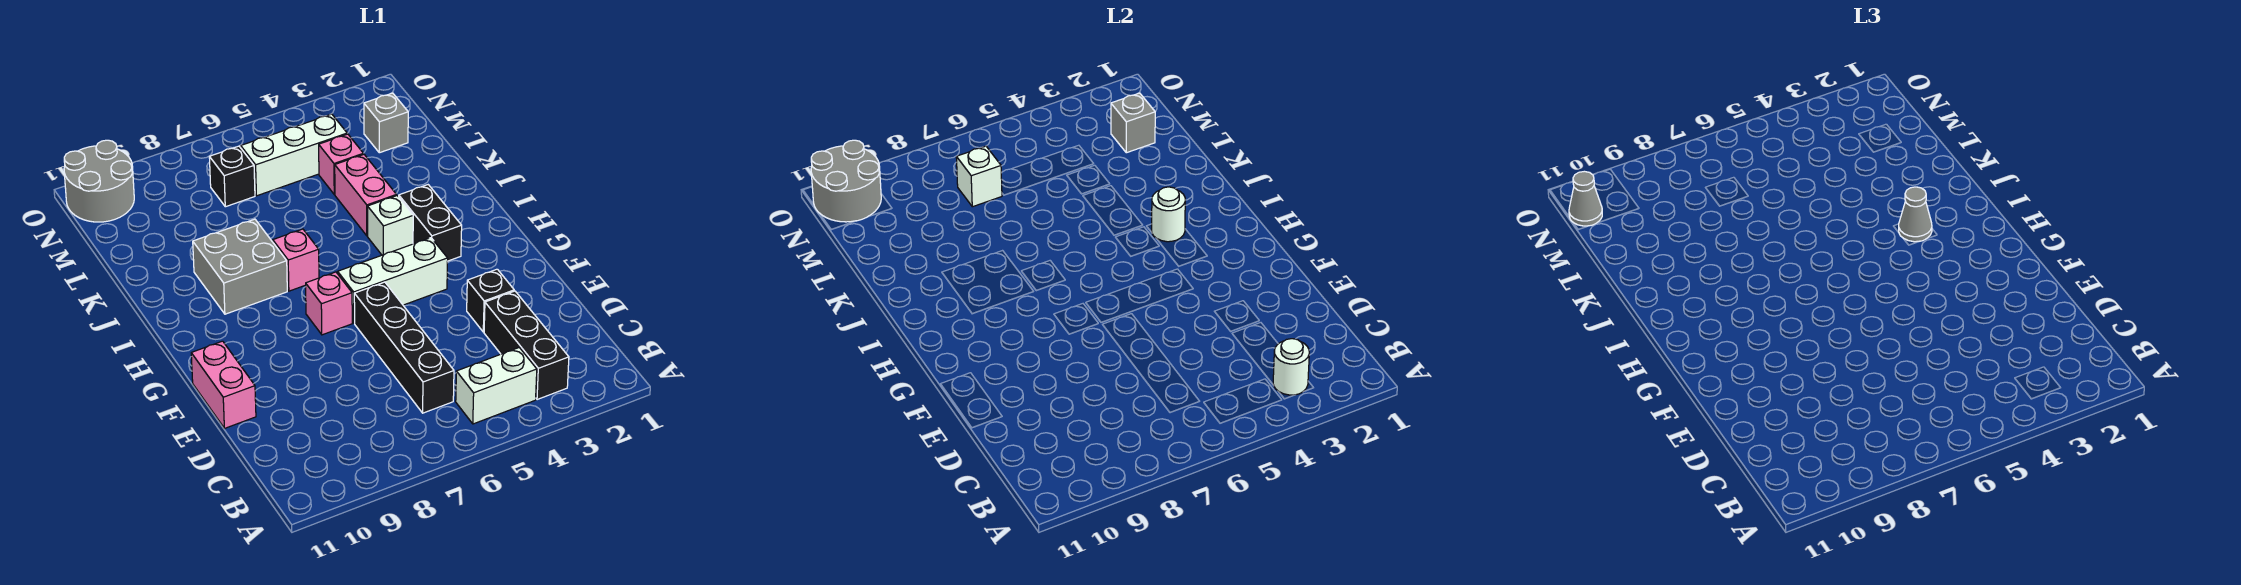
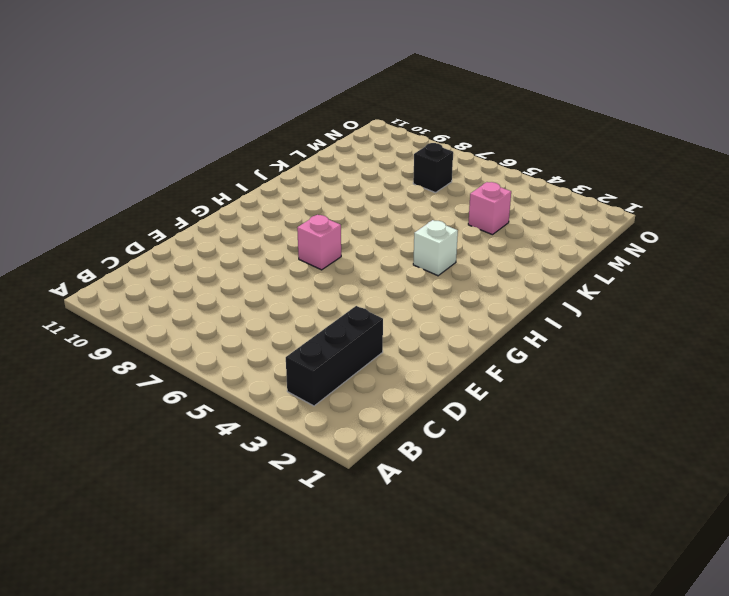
none -> white 1x2 brick [456,348,537,424]
none -> black 1x4 brick [354,282,454,413]
none -> black 1x1 brick [467,269,514,332]

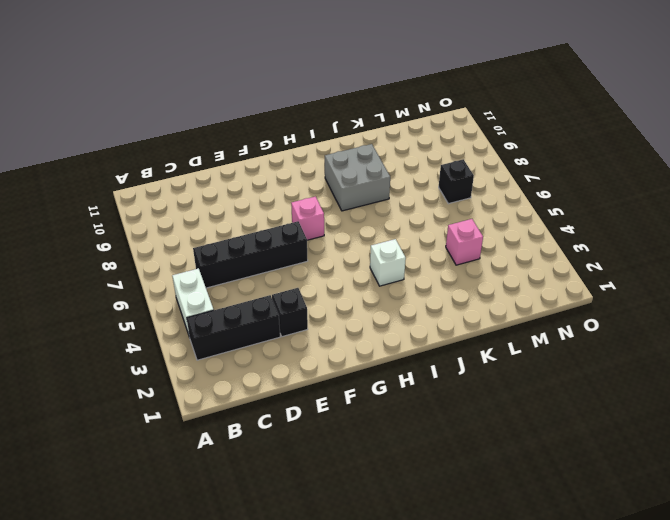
none -> pink 1x2 brick [191,341,256,428]
none -> white 1x3 brick [338,238,448,323]
none -> black 1x2 brick [399,185,462,261]

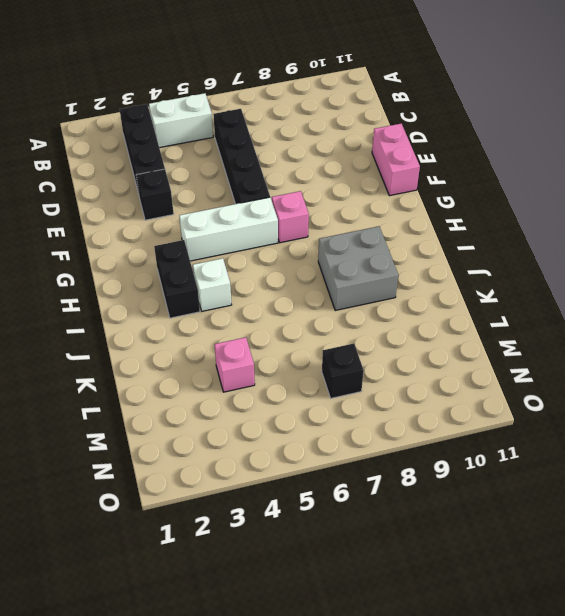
none -> pink 1x1 brick [273,229,319,291]
none -> pink 1x2 brick [335,154,396,236]
none -> grey 1x1 brick [364,93,408,153]

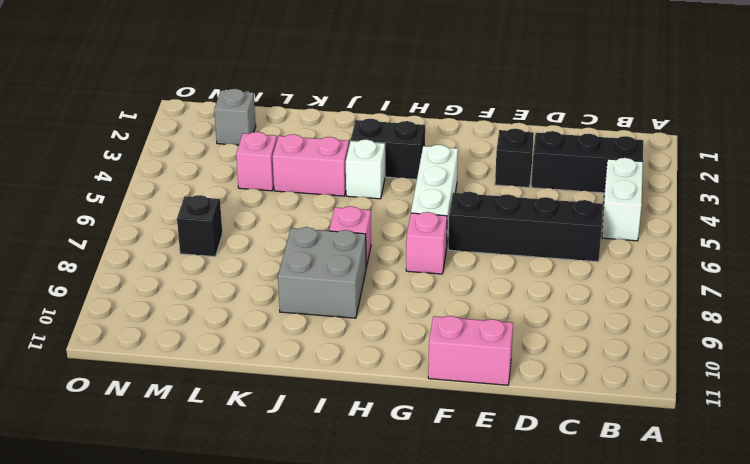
none -> white 1x3 brick [241,114,347,196]
none -> grey 2x2 round brick [64,140,134,222]
none -> white 1x1 round brick [1273,339,1309,395]

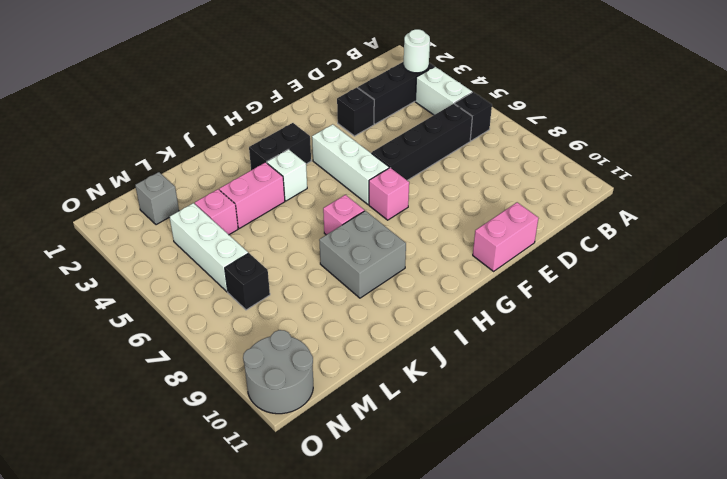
black 1x1 brick [455,92,492,141] -> none
none -> white 1x1 round brick [1152,187,1185,242]
none -> grey 1x1 brick [1111,93,1155,153]
none -> white 1x1 brick [956,146,1002,207]

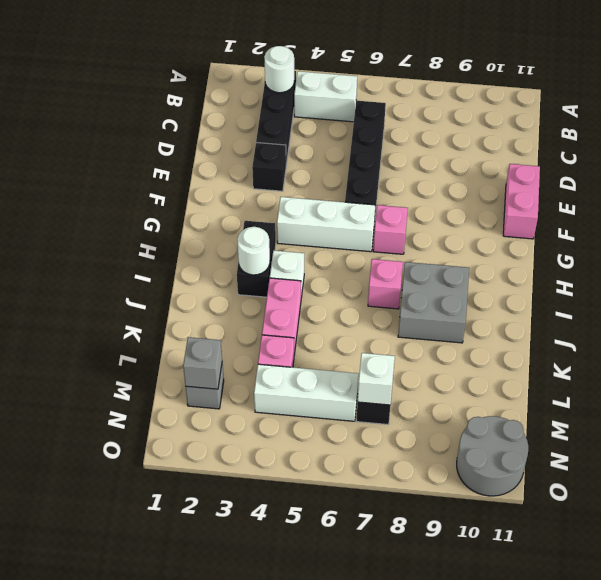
none -> grey 2x2 round brick [811,140,881,222]
none -> grey 1x1 cone [1899,187,1932,242]
none -> grey 1x1 cone [1569,171,1602,226]

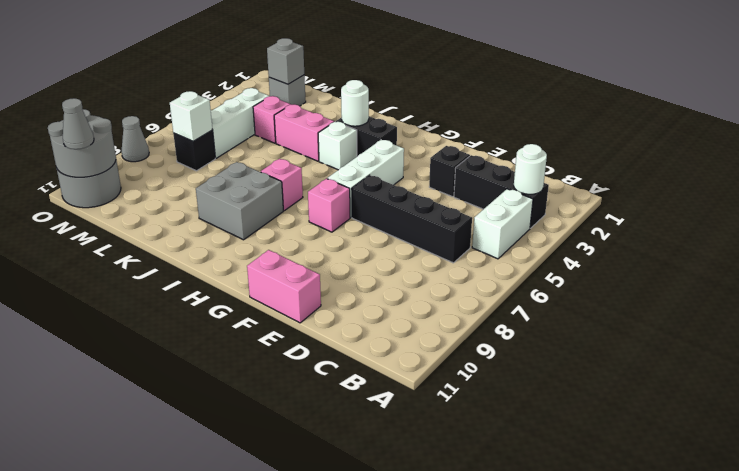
grey 1x1 cone [121,116,149,162] -> grey 1x1 cone moved to [1899,187,1932,242]

